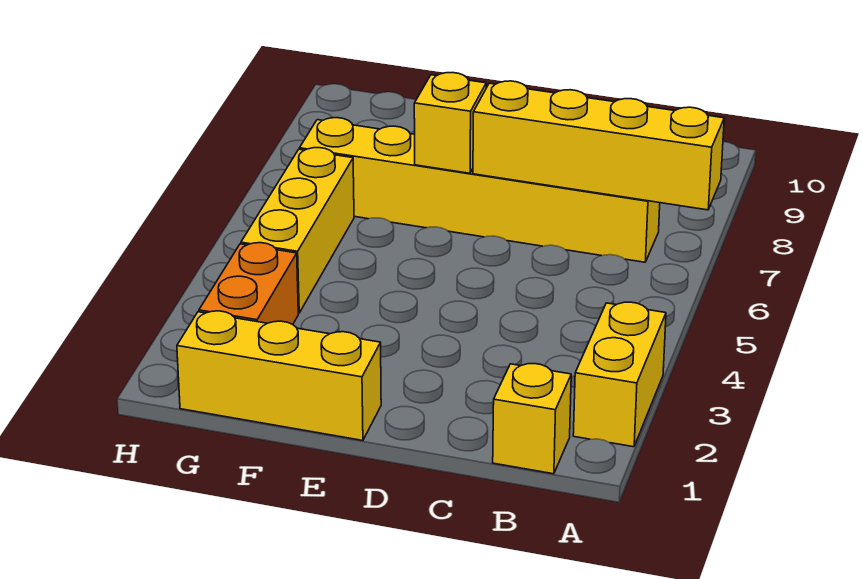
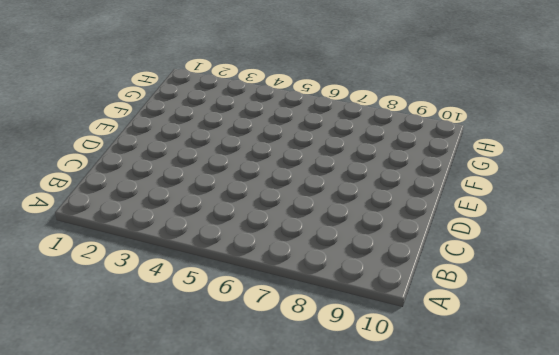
none -> yellow 1x2 brick [573,302,666,447]
none -> yellow 1x1 brick [493,364,571,474]

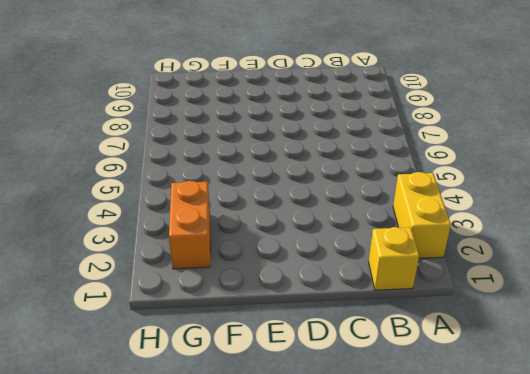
none -> yellow 1x6 brick [299,118,660,262]
none -> yellow 1x3 brick [177,311,381,441]

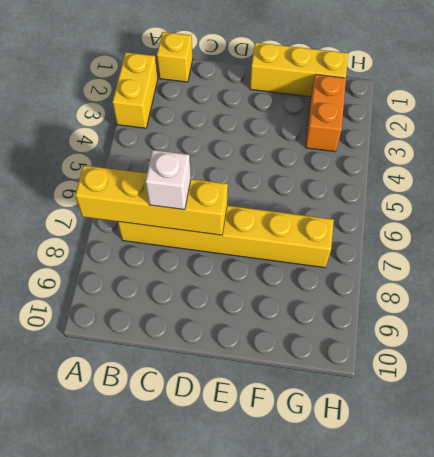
white 1x1 brick [146,150,191,210] -> none
none -> yellow 1x3 brick [241,148,354,313]
none -> yellow 1x1 brick [414,73,486,173]

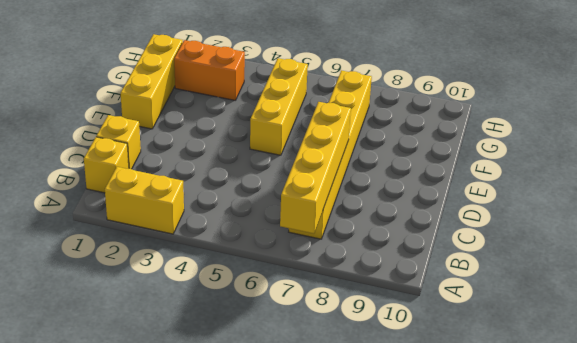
yellow 1x1 brick [96,115,141,169] -> yellow 1x1 brick moved to [414,73,486,173]
yellow 1x3 brick [250,58,308,155] -> yellow 1x3 brick turned to [241,148,354,313]

